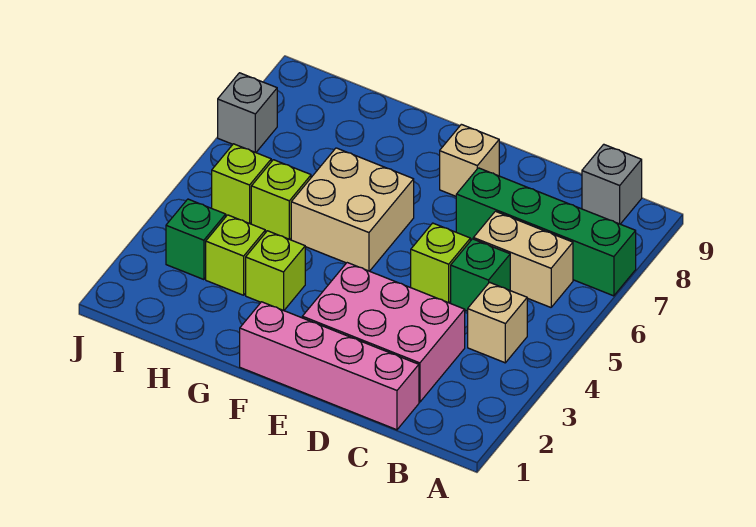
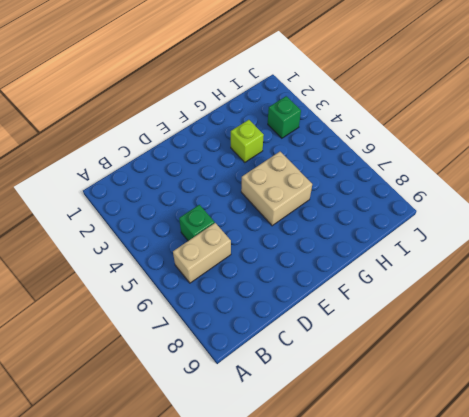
none -> green 1x4 brick [456,168,636,296]
none -> tan 1x1 brick [468,282,527,363]
none -> grey 1x1 brick [582,144,642,224]

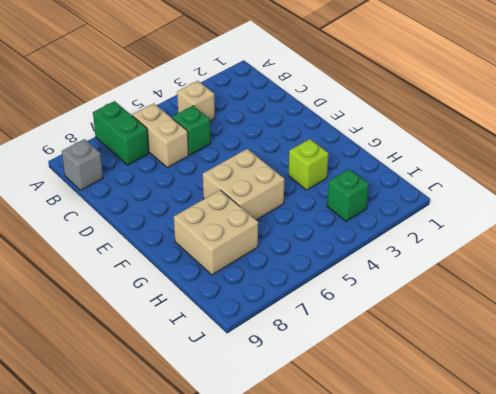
green 1x2 brick [93,101,149,165] -> green 1x4 brick [456,168,636,296]
tan 2x2 brick [174,190,258,275] -> none
none -> pink 1x4 brick [240,302,419,430]
none -> pink 2x3 brick [302,263,465,402]
none -> lime 1x1 brick [411,223,470,303]

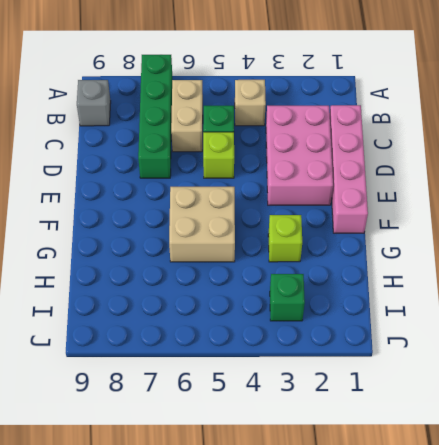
none -> tan 1x1 brick [440,124,499,196]
none -> lime 1x1 brick [206,215,265,295]
none -> lime 1x1 brick [251,160,311,239]

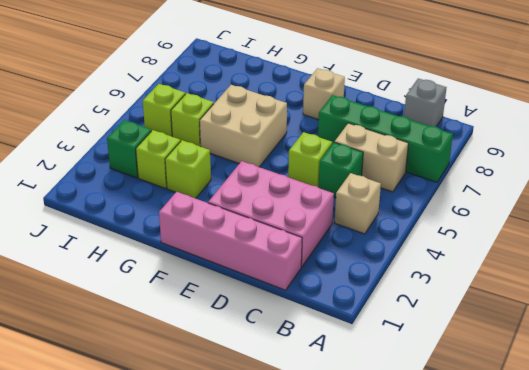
none -> grey 1x1 brick [218,73,277,153]

